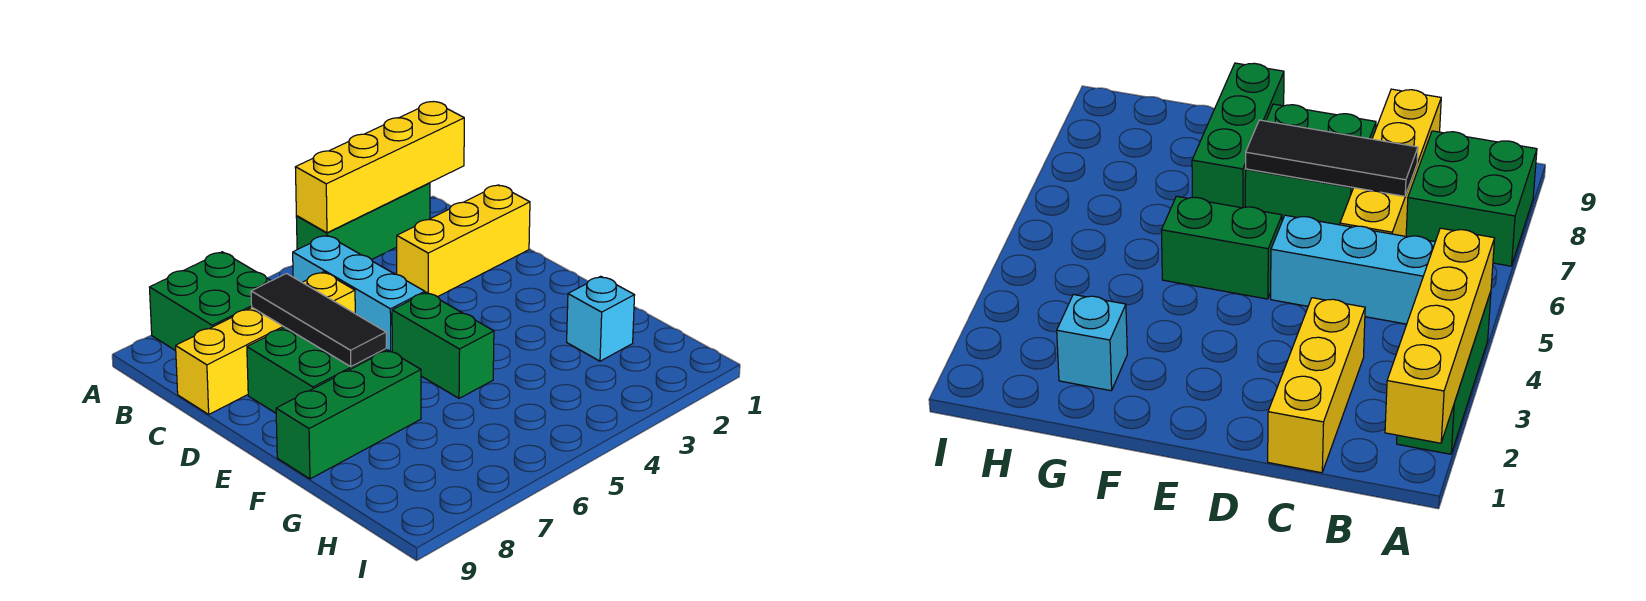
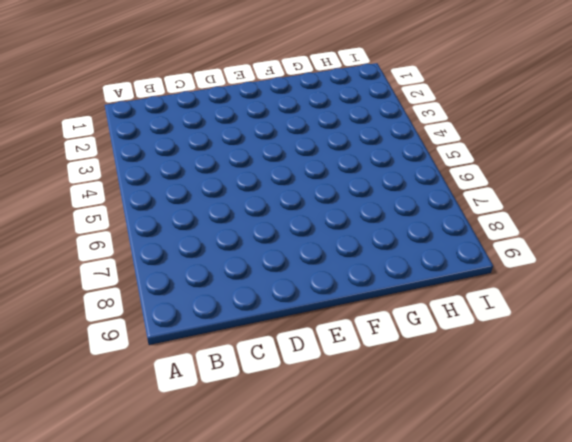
none -> green 1x3 brick [296,183,430,260]
none -> green 2x2 brick [150,252,271,351]

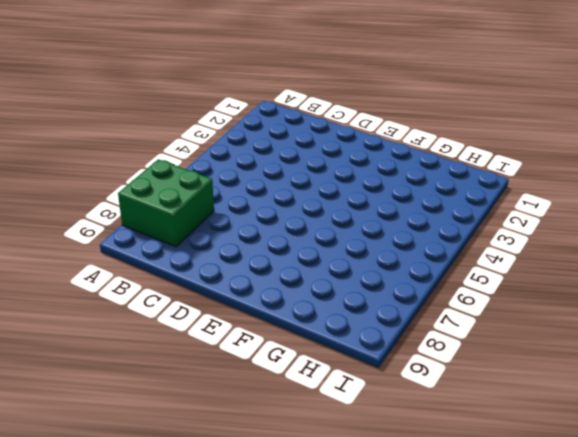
none -> green 1x3 brick [296,183,430,260]
none -> cyan 1x3 brick [293,235,425,352]

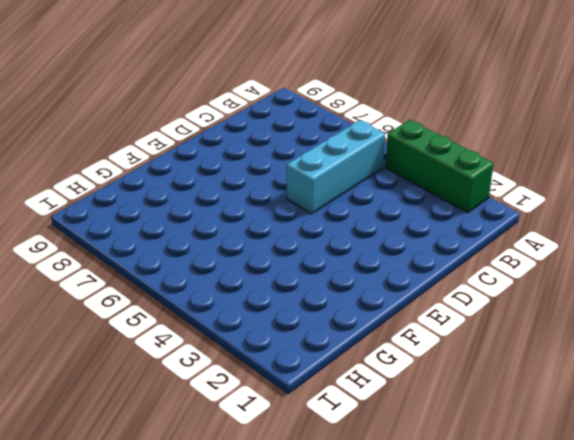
none -> green 2x2 brick [150,252,271,351]
none -> yellow 1x3 brick [397,185,530,297]

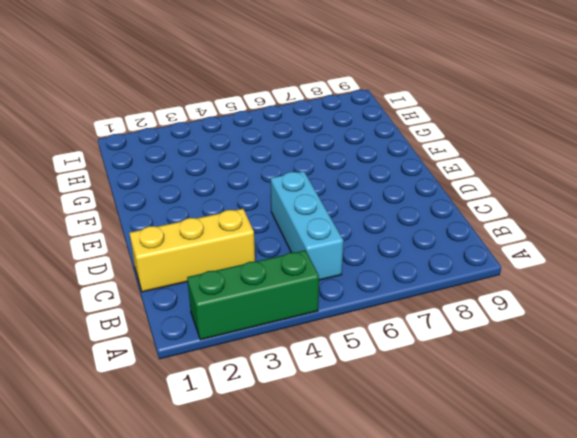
none -> green 2x2 brick [150,252,271,351]
none -> yellow 1x4 brick [176,272,355,414]

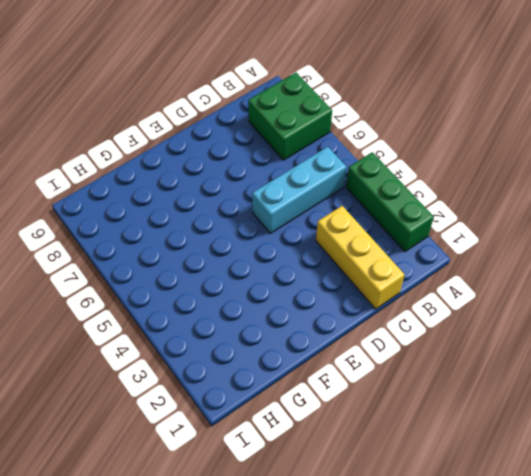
none -> yellow 1x4 brick [176,272,355,414]
none -> green 2x2 brick [247,328,386,413]

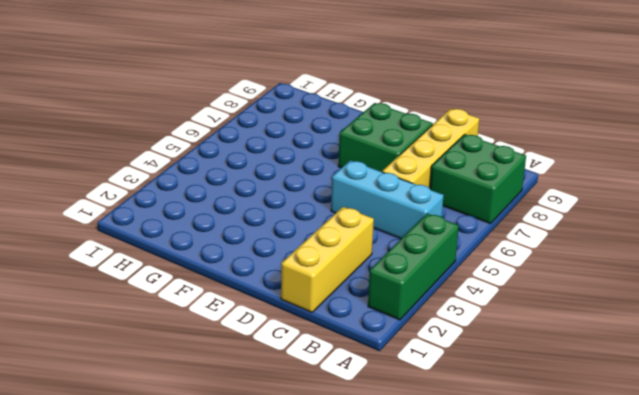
none -> green 1x2 brick [392,292,494,398]
none -> green 1x3 brick [276,350,421,479]

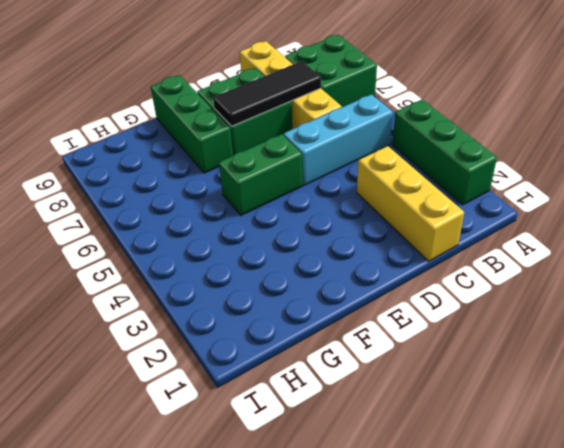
none -> cyan 1x1 brick [567,276,635,361]
none -> yellow 1x4 brick [295,102,464,233]

